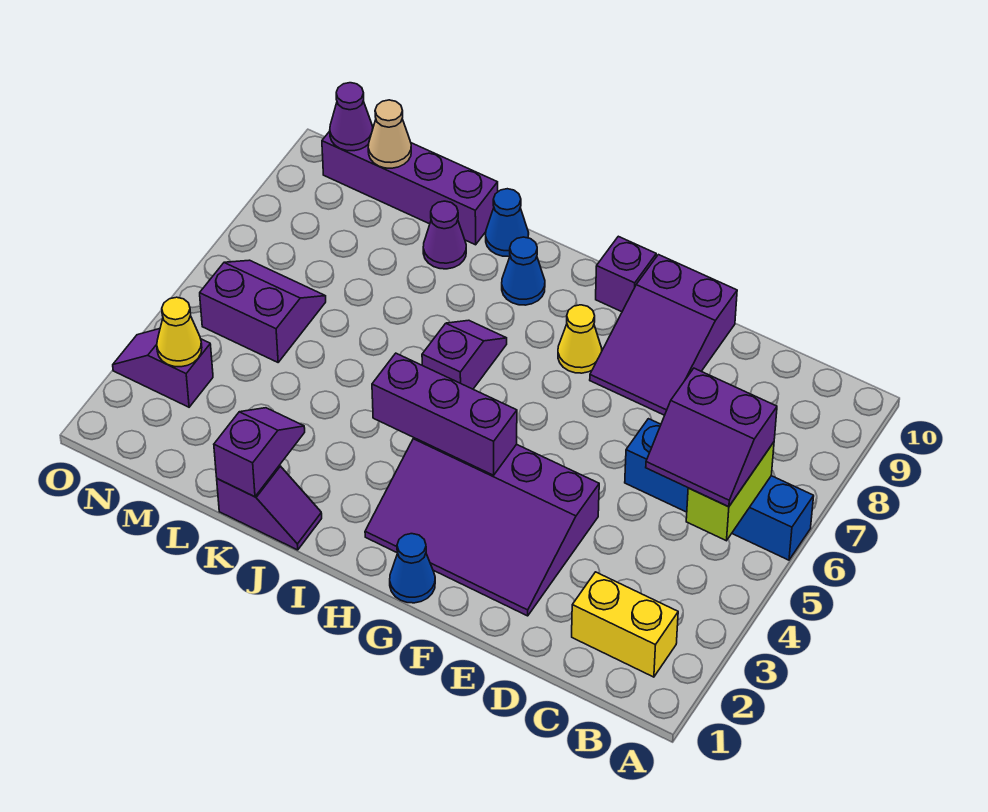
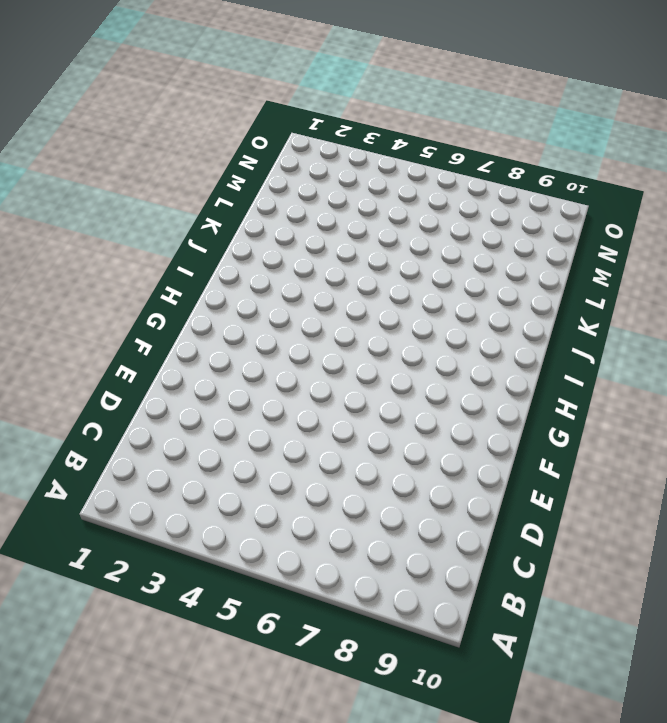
none -> blue 1x4 brick [625,419,814,560]
none -> yellow 1x2 brick [572,572,678,677]
none -> purple 3x4 slope [365,438,599,616]

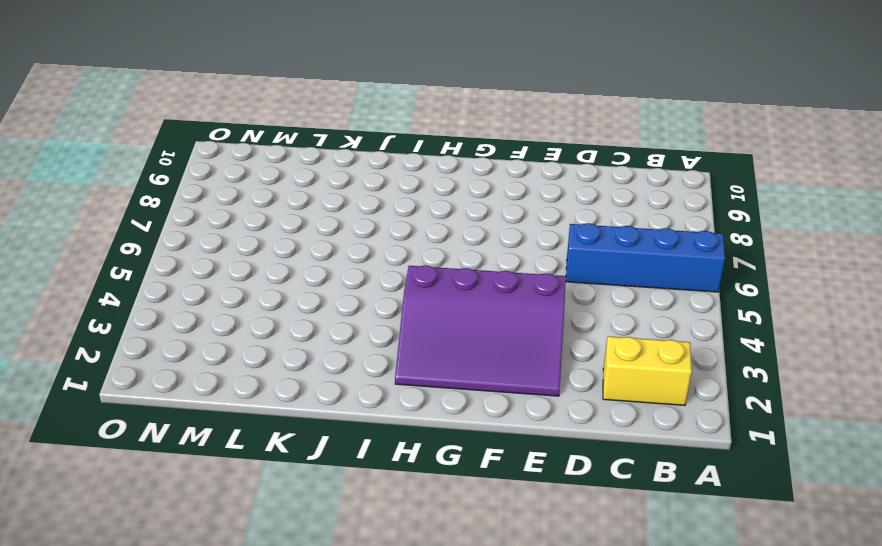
none -> purple 2x3 slope [590,255,737,415]
none -> blue 1x1 cone [390,534,435,603]
none -> yellow 1x1 cone [558,305,602,373]

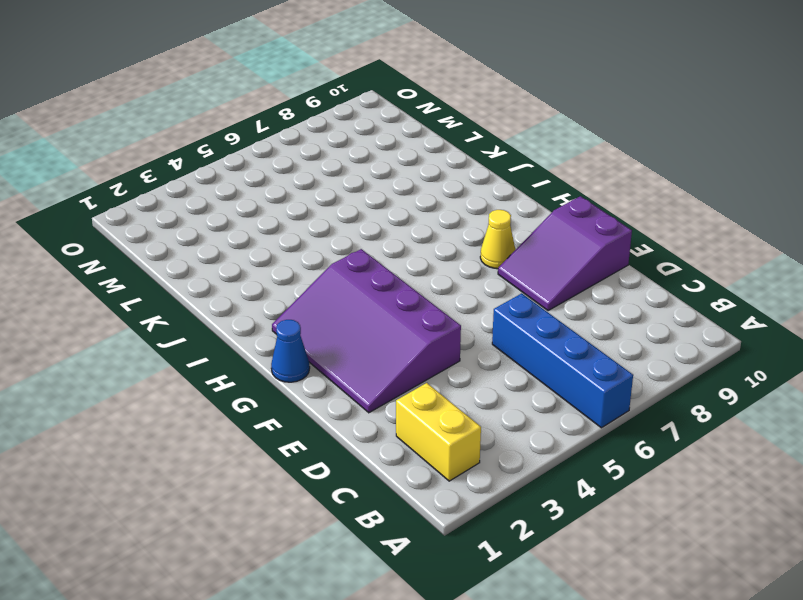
none -> purple 1x1 brick [596,236,656,312]
none -> purple 1x2 slope [422,320,507,389]
none -> blue 1x1 cone [502,237,545,305]

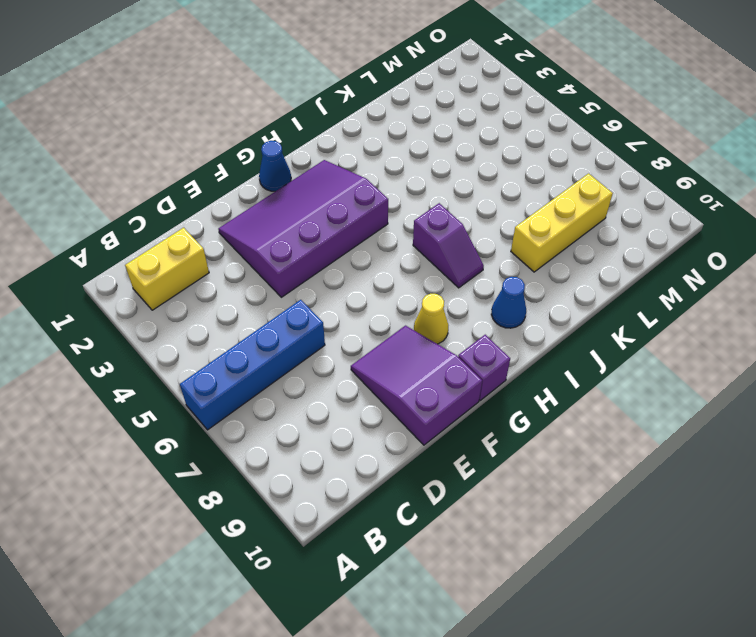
yellow 1x3 brick [511,173,613,272] -> none
none -> purple 1x2 slope [217,466,322,550]
none -> blue 1x1 cone [486,189,529,257]
none -> purple 1x1 cone [423,201,466,269]

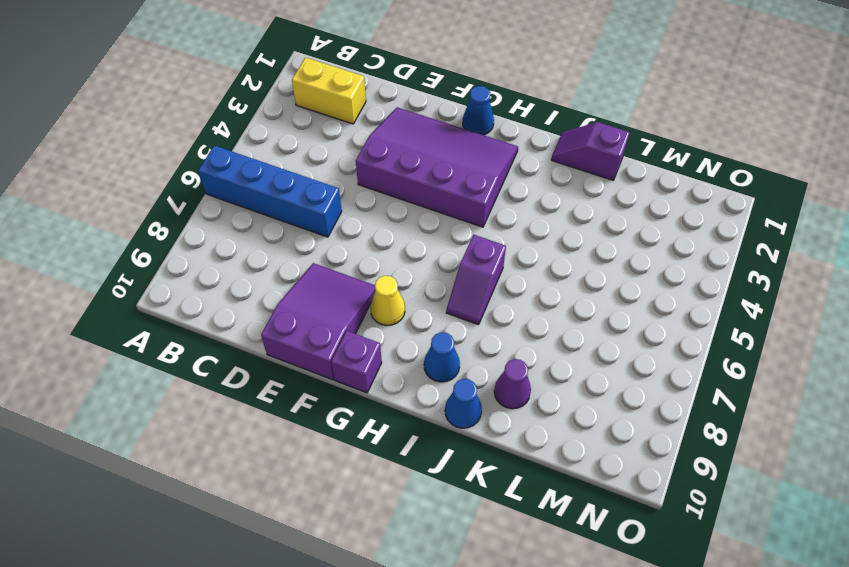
none -> purple 1x4 brick [322,125,498,245]
none -> purple 2x2 slope [200,260,326,362]
none -> purple 1x2 slope [113,329,213,407]

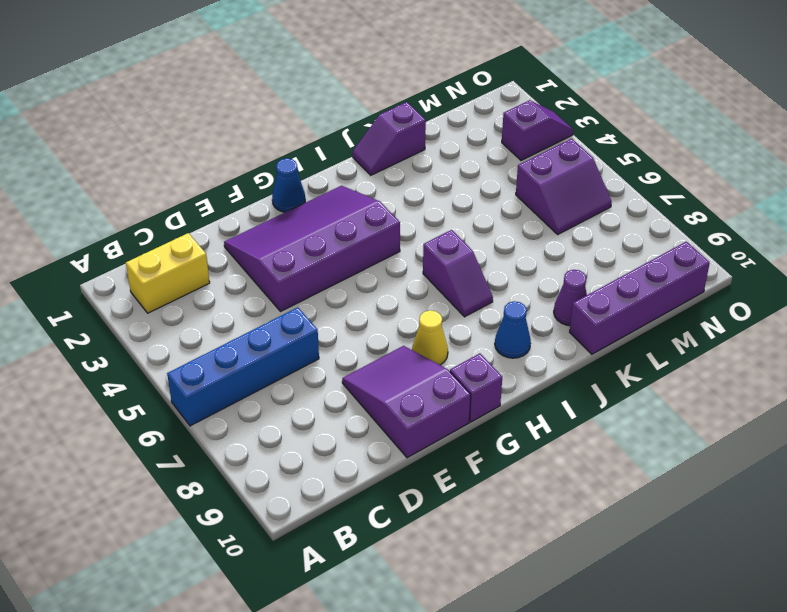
none -> blue 1x1 cone [486,189,529,257]
none -> lime 1x2 brick [686,442,774,541]
none -> purple 1x3 brick [372,353,517,475]

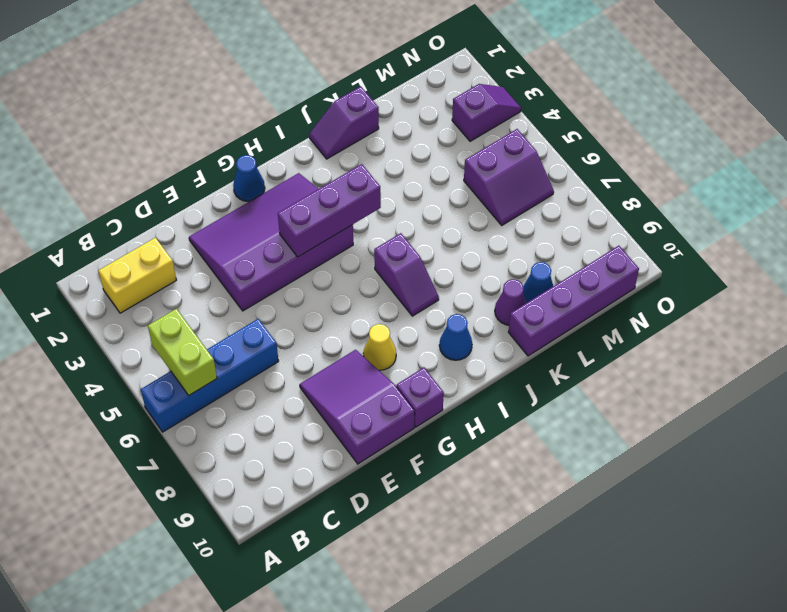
blue 1x1 cone [523,262,553,303] -> blue 1x1 cone moved to [486,189,529,257]
none -> purple 1x2 slope [214,408,305,497]
none -> tan 1x1 cone [368,100,411,168]
none -> yellow 1x1 cone [157,297,202,367]

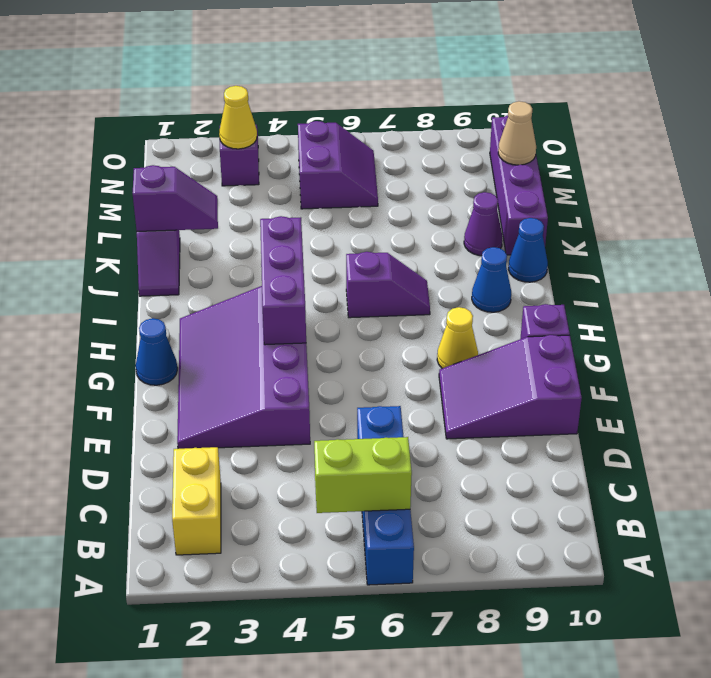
none -> purple 1x1 cone [330,83,373,151]
none -> purple 2x2 slope [646,368,777,507]

